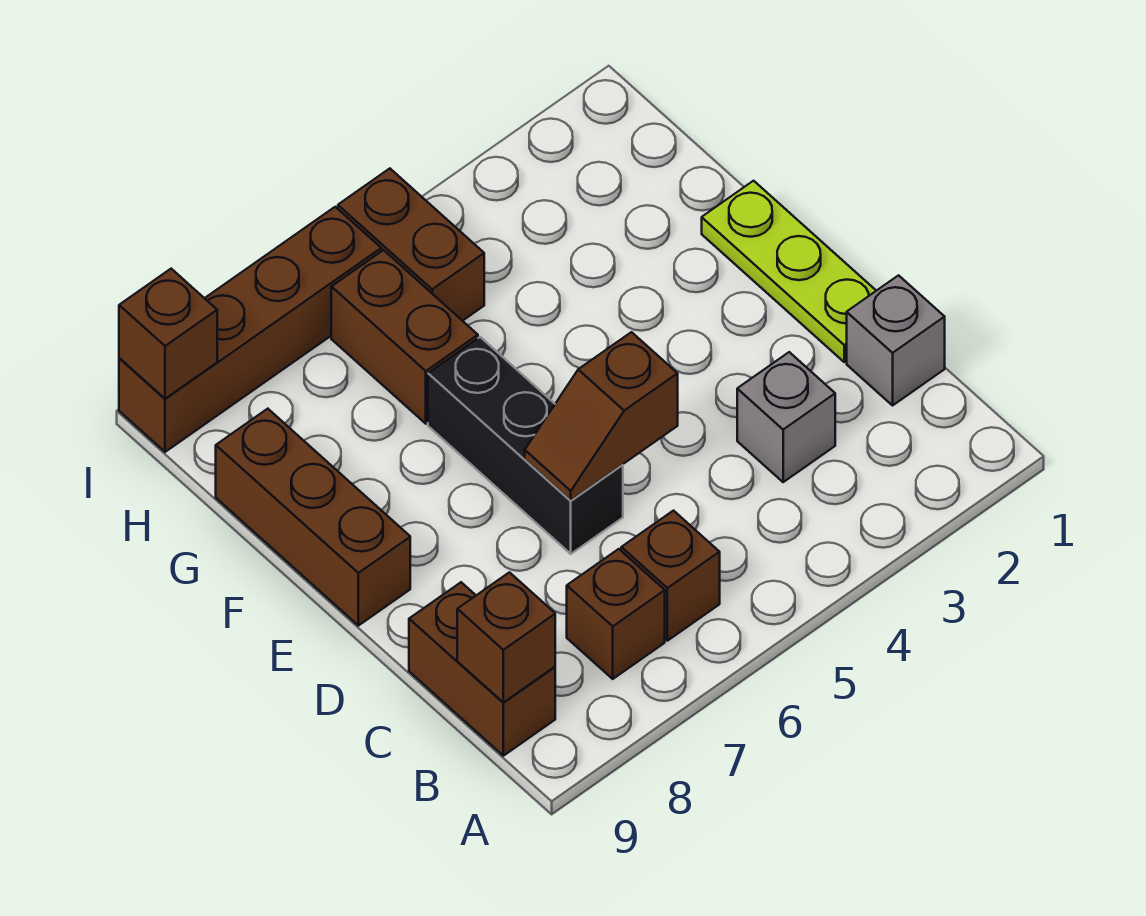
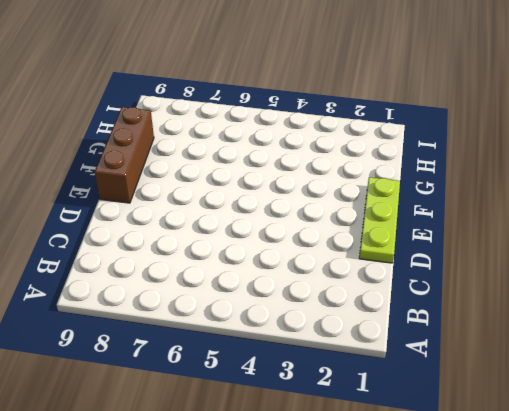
none -> brown 1x1 brick [621,511,720,641]
none -> brown 1x1 brick [567,549,665,679]
none -> brown 1x2 brick [409,582,555,756]

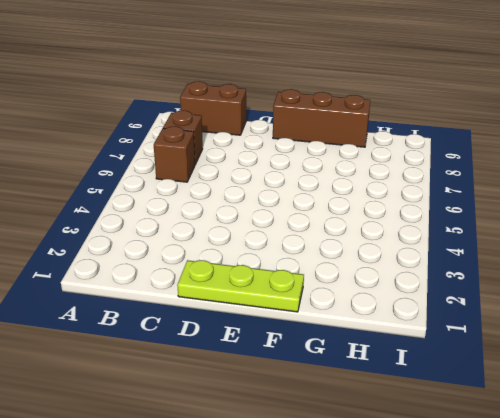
none -> grey 1x1 brick [847,275,945,405]
none -> grey 1x1 brick [737,352,835,482]
none -> black 1x3 brick [428,337,623,554]

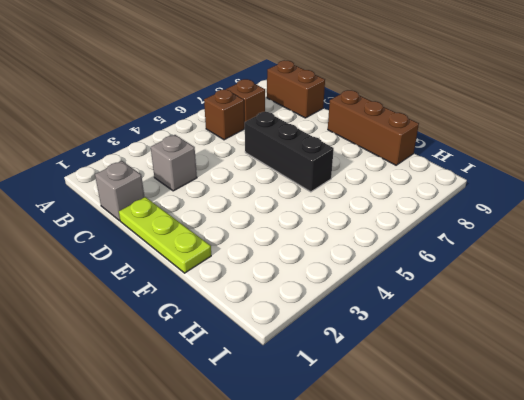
none -> brown 1x2 brick [331,250,478,424]
none -> brown 1x2 brick [338,169,484,321]
none -> brown 1x4 brick [119,207,381,452]

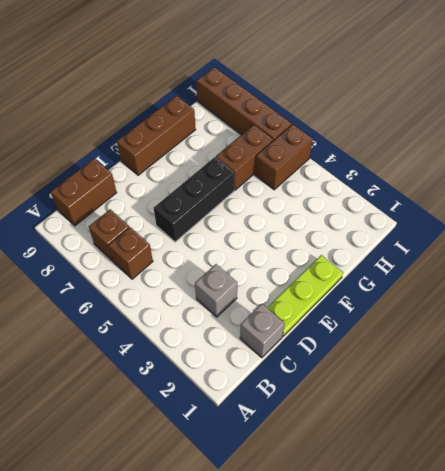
none -> brown 1x1 brick [457,572,555,702]
none -> brown 1x2 slope [525,332,678,501]
none -> brown 1x1 brick [119,269,217,399]

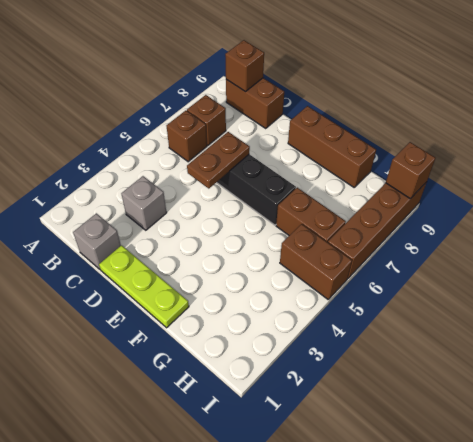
brown 1x2 plate [187,132,250,189] -> brown 1x2 slope [525,332,678,501]

